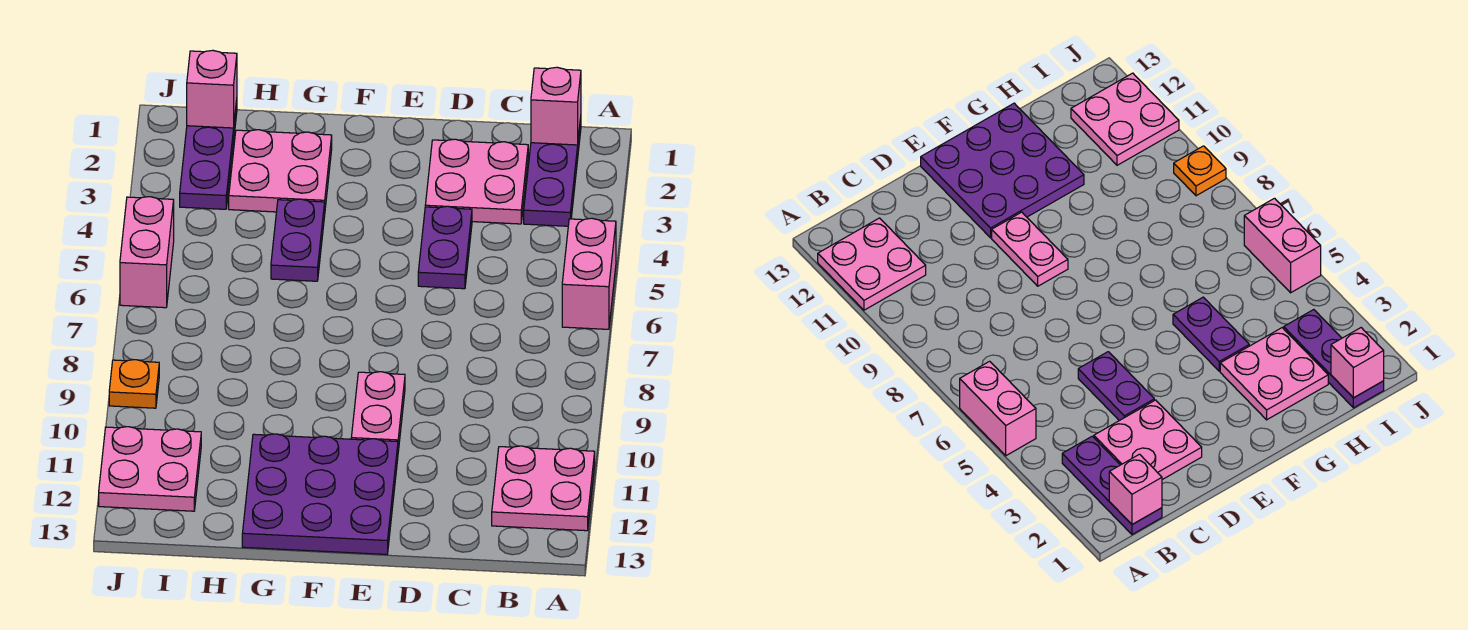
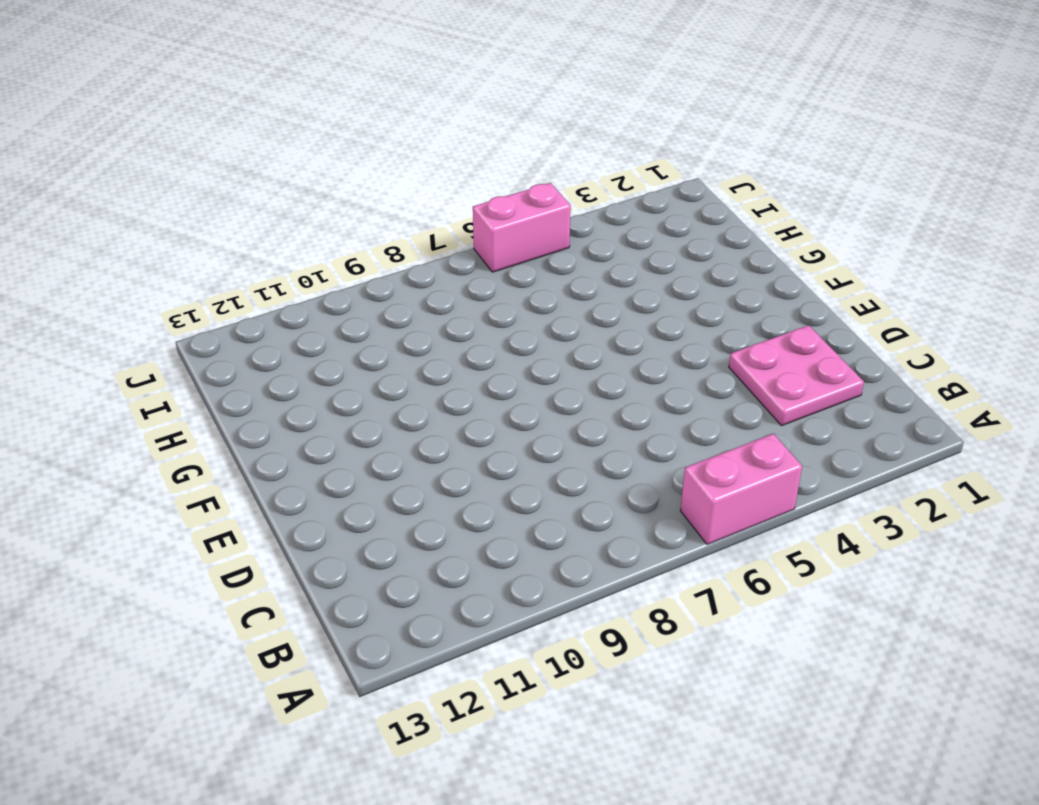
none -> pink 2x2 plate [492,446,595,531]
none -> purple 1x3 plate [524,118,581,226]
none -> purple 1x2 plate [418,206,472,289]

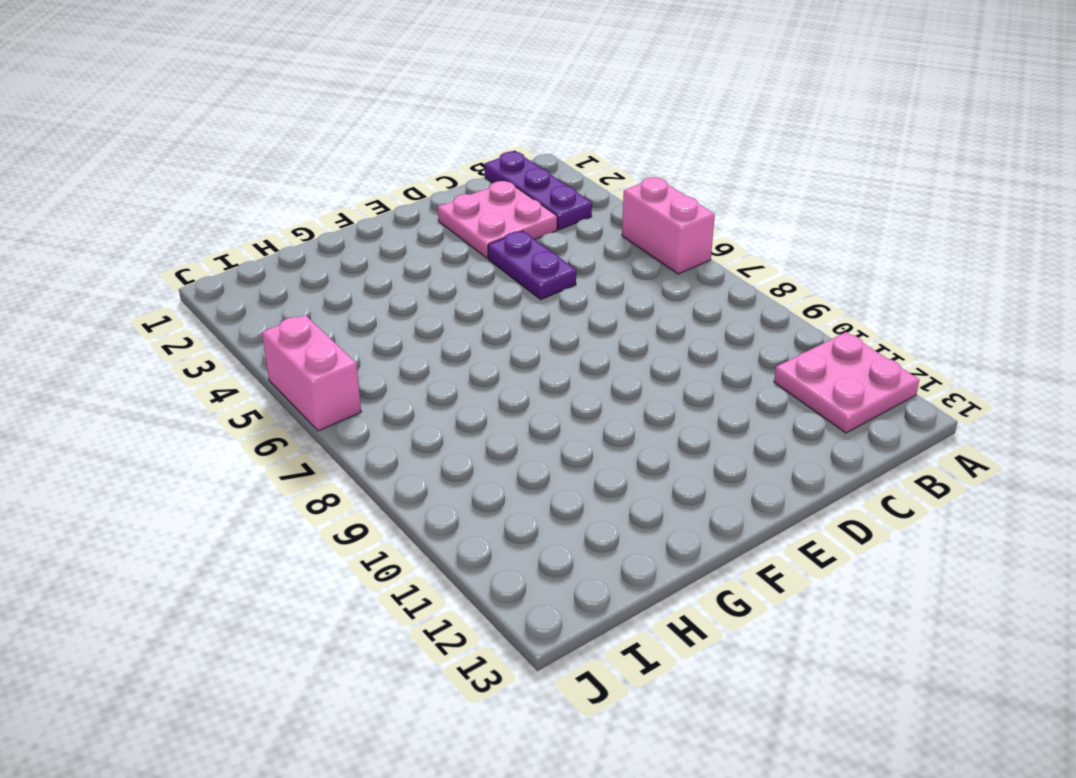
none -> pink 1x2 plate [351,372,405,451]
none -> purple 3x3 plate [242,434,398,554]
none -> pink 2x2 plate [229,130,332,212]

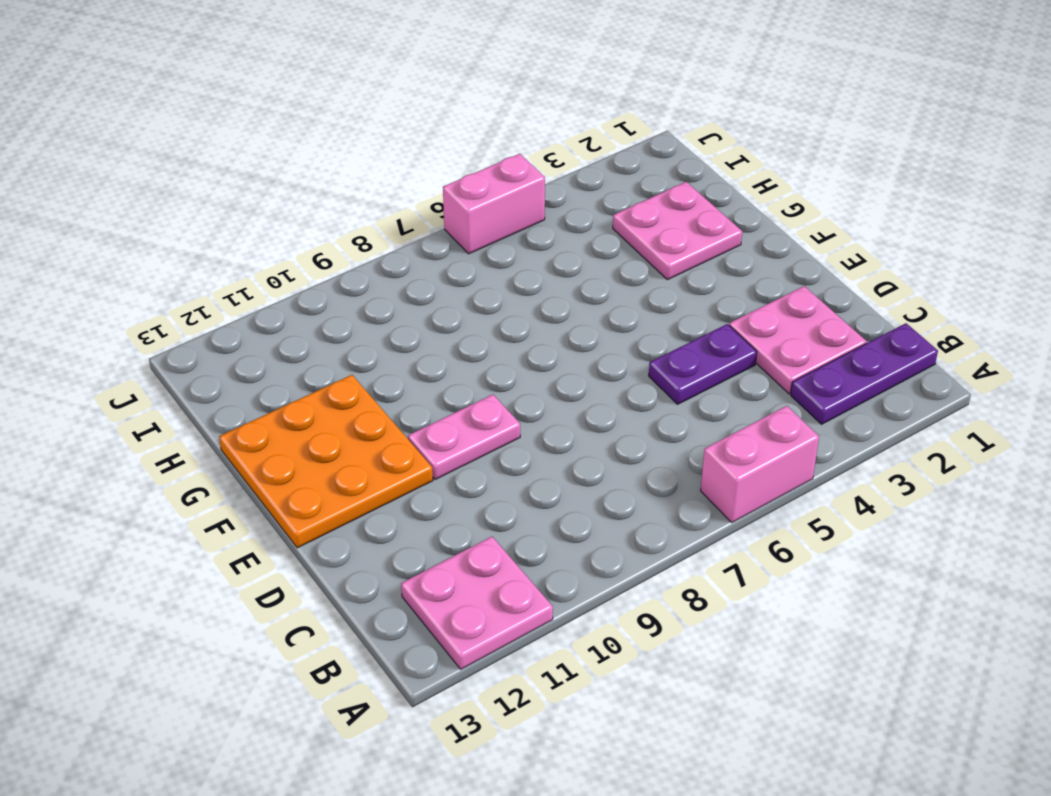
orange 3x3 plate [219,375,433,548] -> purple 3x3 plate [242,434,398,554]
none -> purple 1x2 plate [271,199,325,281]
none -> purple 1x3 plate [180,100,237,209]
none -> pink 2x2 plate [99,427,201,511]

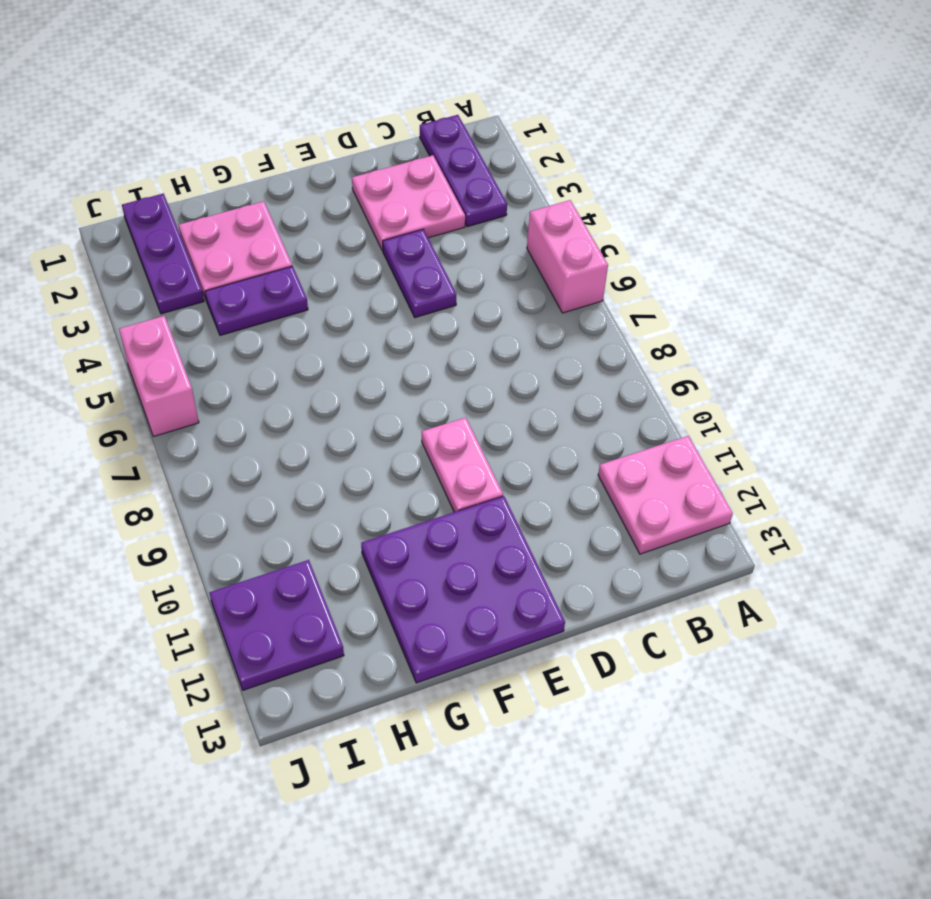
purple 1x2 plate [205,266,308,335] -> purple 1x2 plate turned to [271,199,325,281]
purple 2x2 plate [210,560,344,690] -> pink 2x2 plate [99,427,201,511]
none -> orange 1x1 plate [109,360,159,408]
none -> pink 1x1 brick [531,67,581,145]
none -> pink 1x1 brick [187,50,237,128]

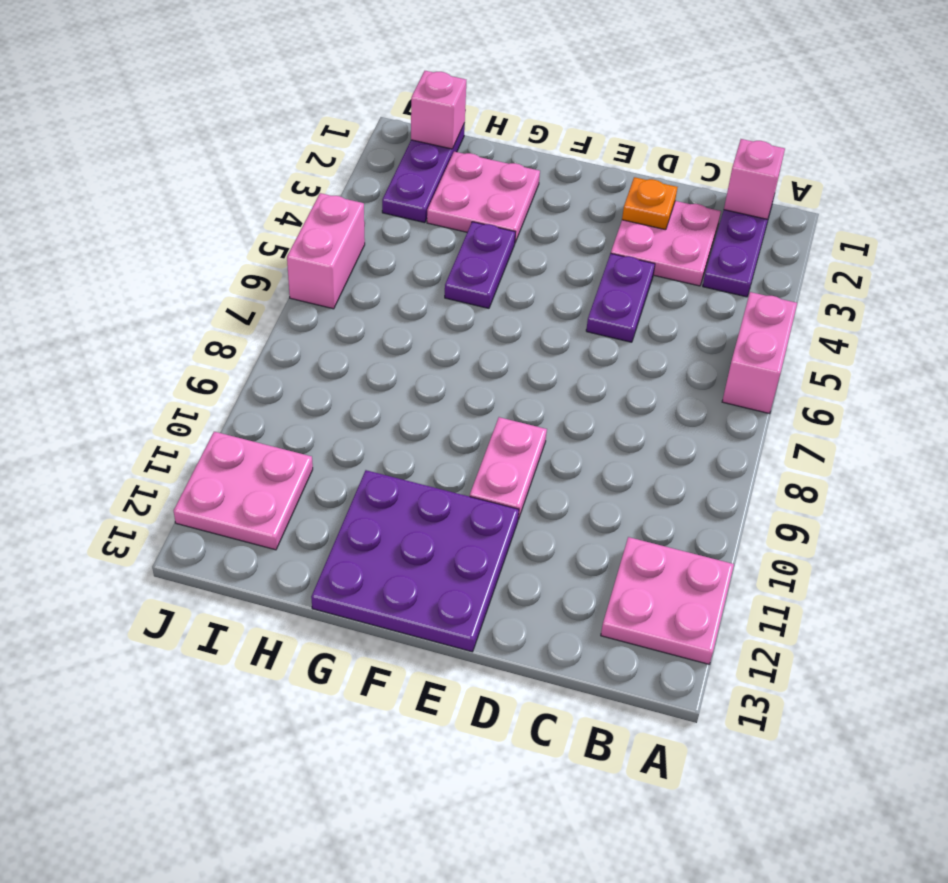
orange 1x1 plate [622,177,677,230] -> orange 1x1 plate moved to [109,360,159,408]

